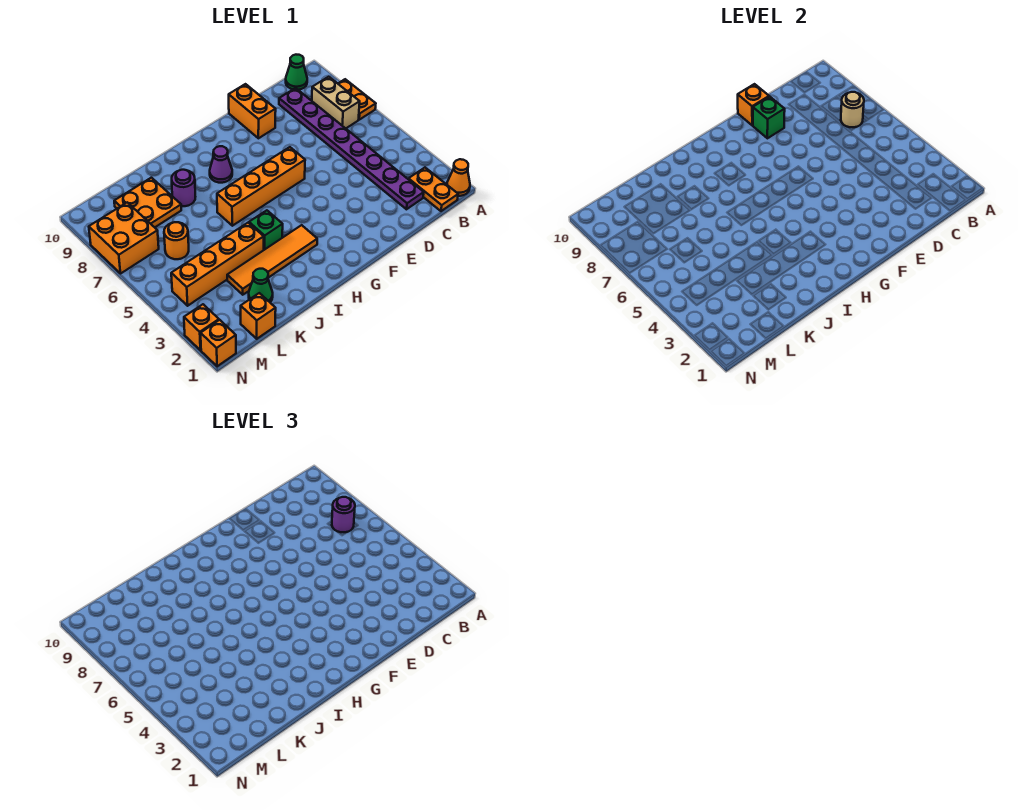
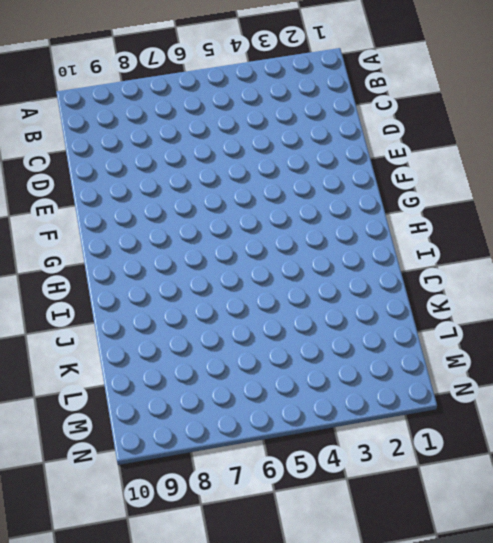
none -> orange 1x1 cone [447,159,470,196]
none -> orange 1x2 plate [338,79,376,120]
none -> orange 1x2 plate [408,168,458,211]

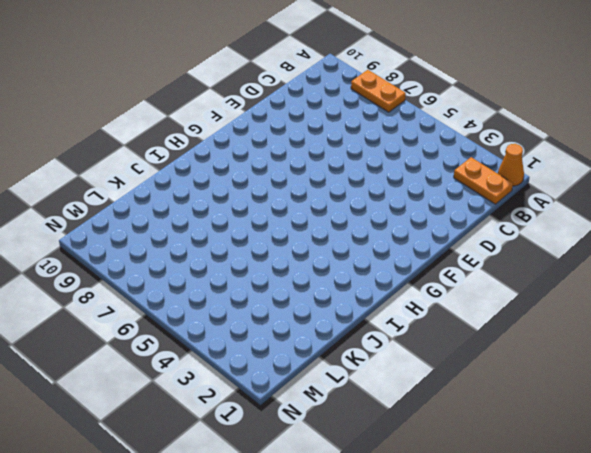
none -> tan 1x2 brick [312,77,360,128]
none -> green 1x1 cone [286,55,307,90]
none -> purple 1x8 plate [279,88,424,209]

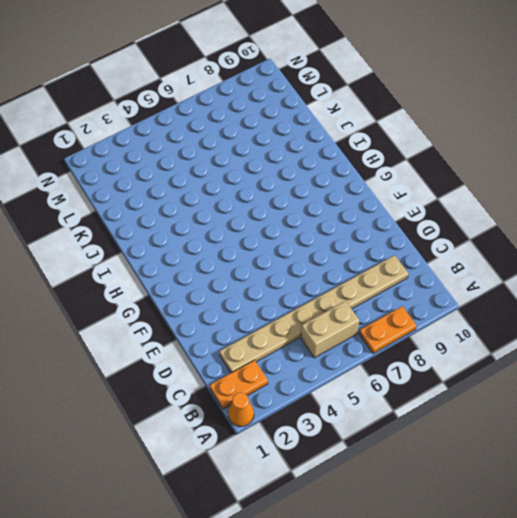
tan 1x2 brick [301,301,359,358] -> tan 1x2 brick moved to [312,77,360,128]
tan 1x8 plate [219,255,408,373] -> purple 1x8 plate [279,88,424,209]
none -> green 1x1 cone [286,55,307,90]
none -> orange 1x2 brick [229,84,276,138]
none -> orange 1x4 brick [217,147,305,226]

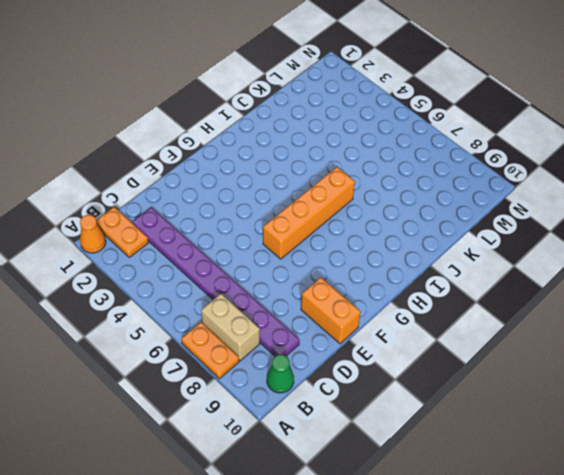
none -> orange 1x4 tile [227,225,317,295]
none -> purple 1x1 cone [210,146,232,183]
none -> green 1x1 brick [249,210,283,250]

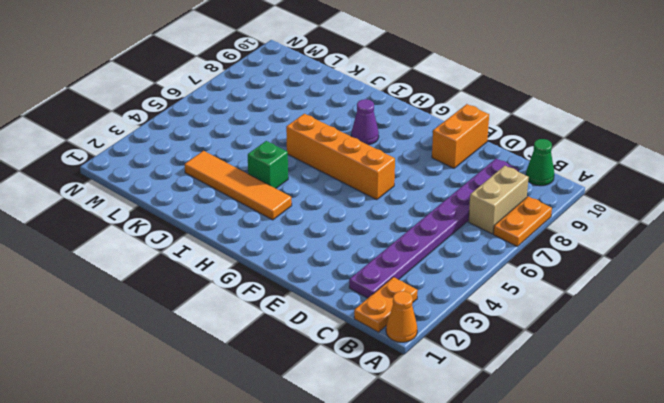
none -> orange 1x4 brick [171,223,264,306]
none -> purple 1x1 round brick [172,170,195,206]
none -> green 1x1 cone [249,269,273,302]

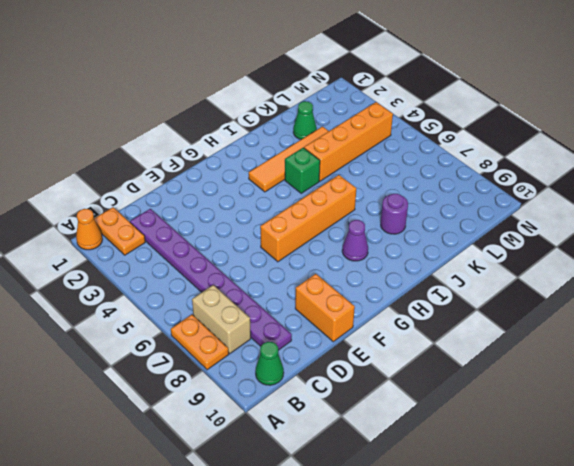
none -> orange 2x2 plate [114,178,181,227]
none -> orange 1x1 brick [241,293,276,339]
none -> orange 1x1 round brick [164,222,189,259]

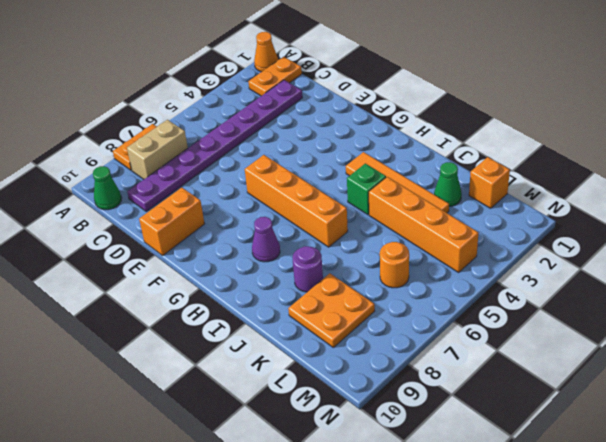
none -> orange 2x2 brick [89,202,159,274]
none -> orange 1x1 brick [201,320,236,366]
none -> orange 1x1 brick [184,304,219,350]

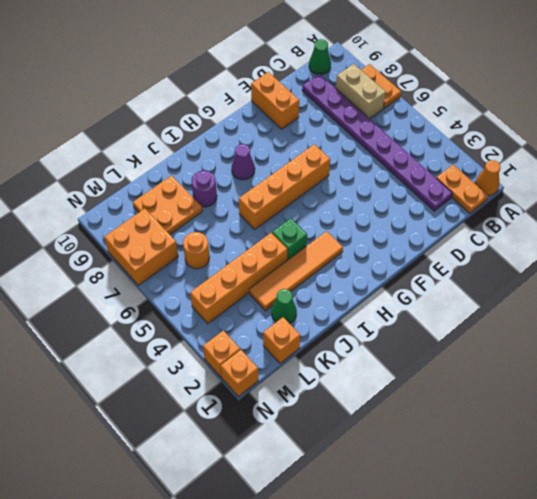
none -> tan 1x1 round brick [841,92,864,127]
none -> green 1x1 brick [753,97,785,138]
none -> orange 1x1 brick [738,84,769,125]

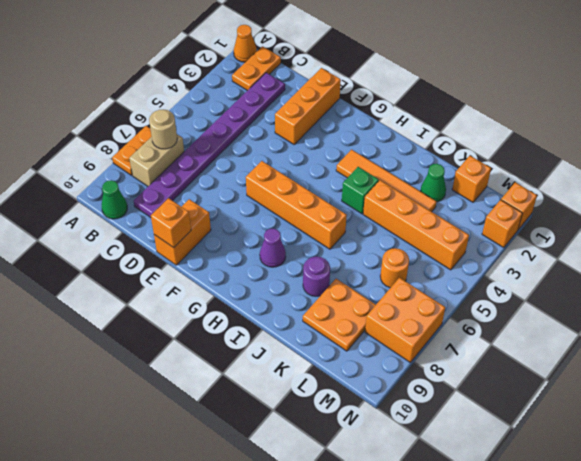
orange 1x3 brick [275,68,341,144] -> none
none -> green 1x1 brick [753,97,785,138]
none -> purple 1x1 round brick [332,497,355,532]

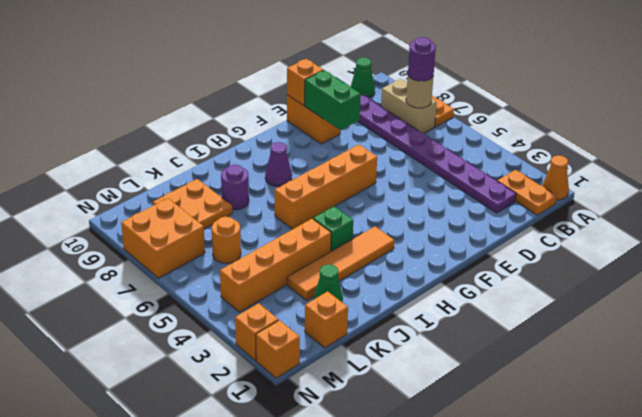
green 1x2 brick [305,70,361,130] -> green 1x1 brick [753,97,785,138]

